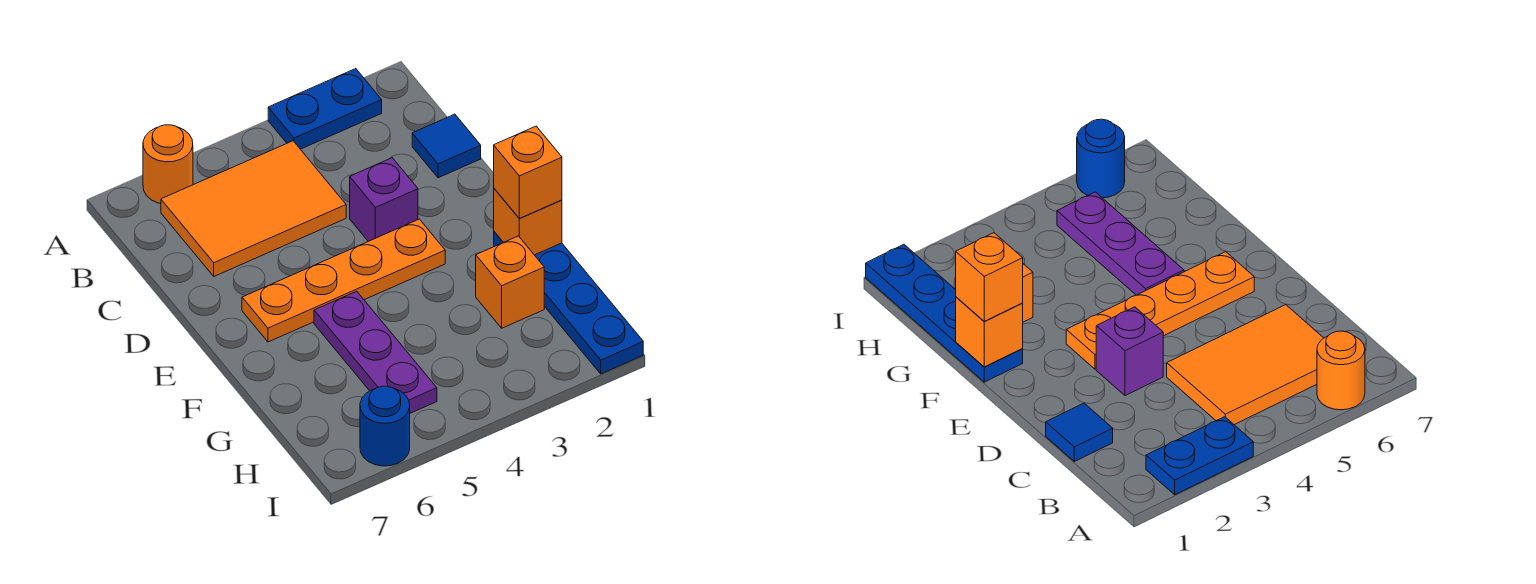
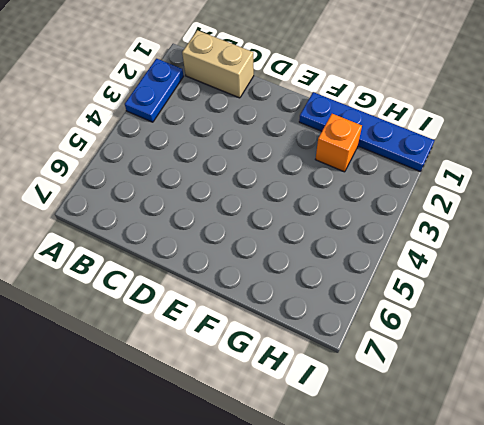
tan 1x2 brick [182,30,254,98] -> blue 1x1 tile [412,114,481,178]
none -> orange 1x1 round brick [143,125,193,204]
none -> orange 2x3 tile [161,141,346,276]
none -> purple 1x1 brick [350,158,418,241]

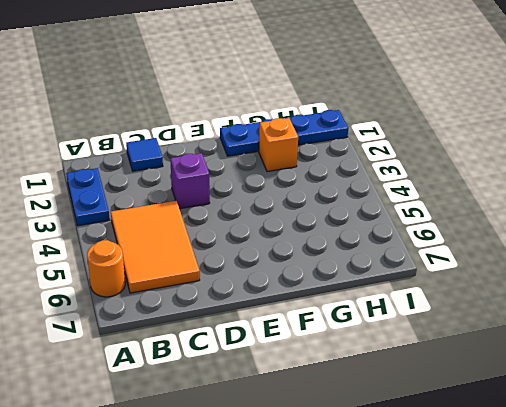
none -> orange 1x4 plate [242,219,445,342]
none -> purple 1x3 plate [314,291,437,413]
none -> blue 1x1 round brick [360,386,410,466]

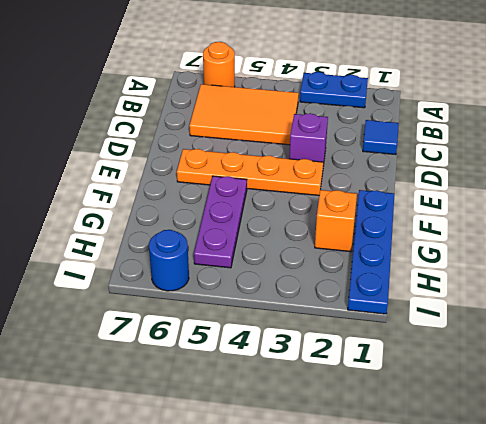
none -> orange 1x1 brick [494,189,562,255]
none -> orange 1x1 brick [494,126,562,218]

